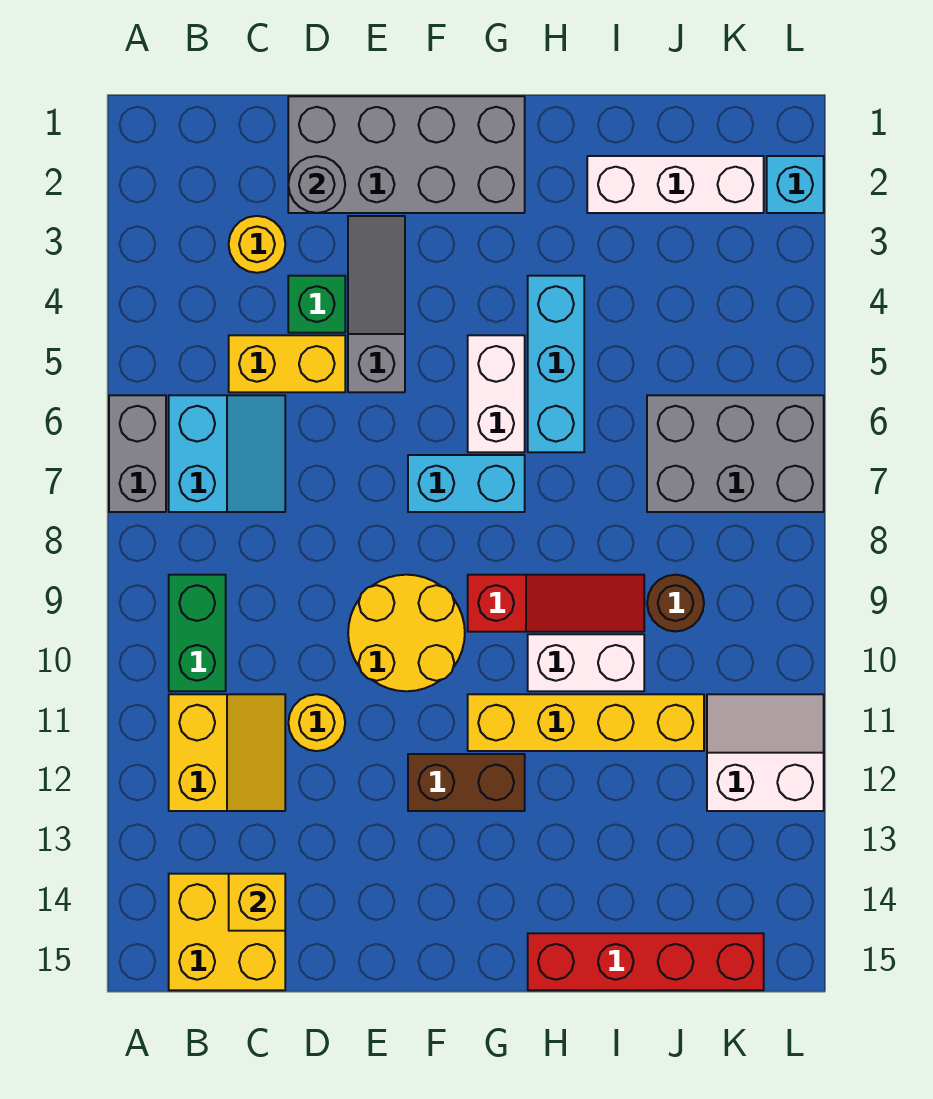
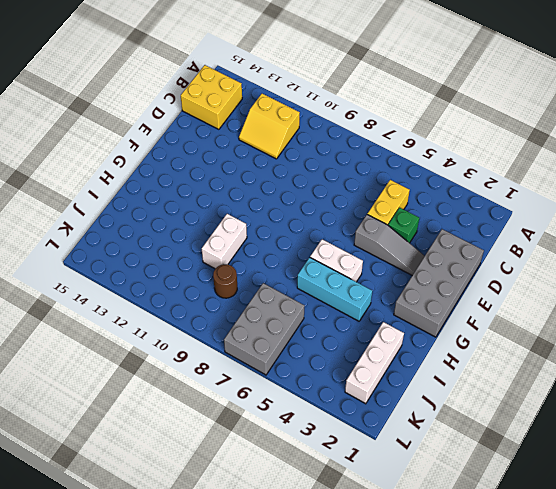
none -> grey 1x2 brick [109,395,166,512]
none -> cyan 2x2 slope [169,395,285,512]
none -> green 1x2 brick [169,575,226,691]

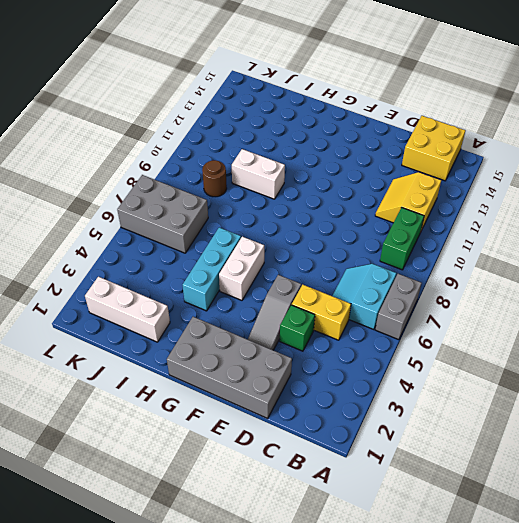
none -> yellow 1x1 round brick [229,216,285,273]
none -> yellow 1x1 round brick [288,694,345,751]
none -> yellow 2x2 round brick [348,575,465,691]

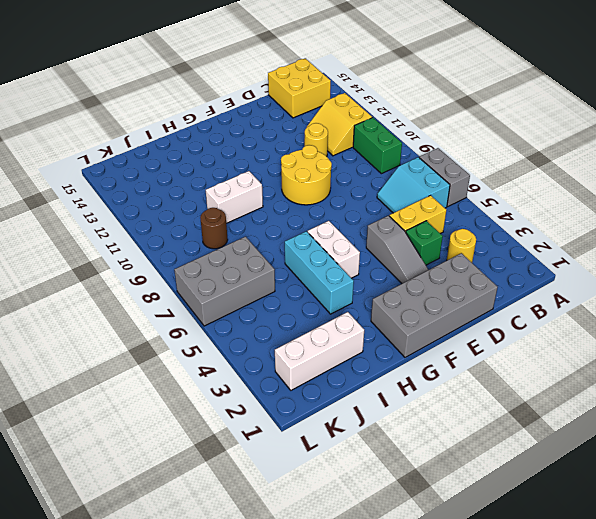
none -> cyan 1x2 brick [408,455,525,512]
none -> brown 1x2 brick [408,754,525,811]
none -> red 1x3 slope [468,575,644,632]

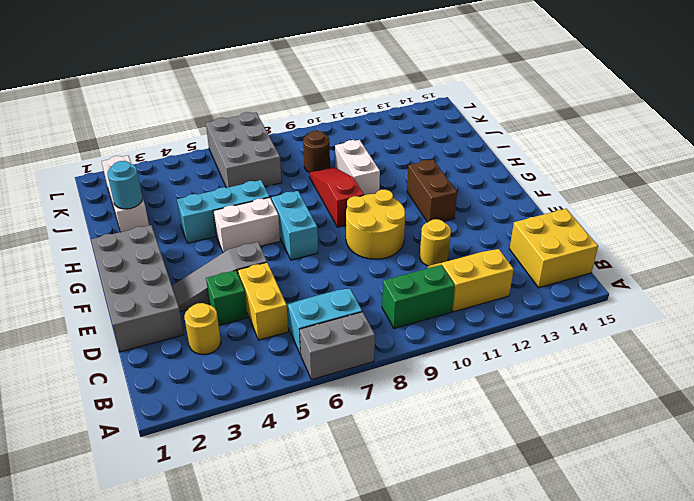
cyan 1x1 round brick [107,161,142,209] -> none
none -> yellow 1x4 brick [468,694,704,751]
none -> red 1x4 brick [528,933,764,990]
none -> white 2x2 slope [707,694,824,811]

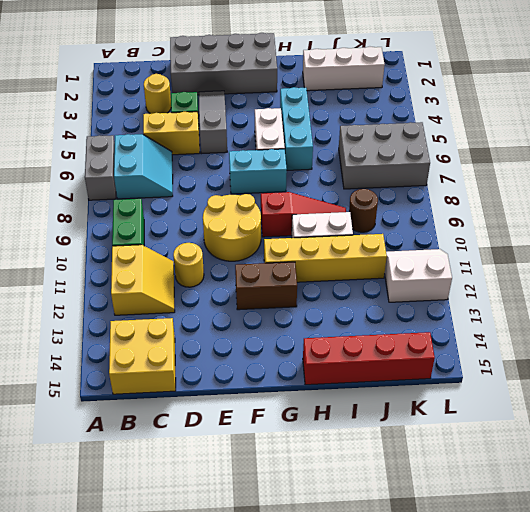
none -> cyan 1x1 brick [767,156,824,213]
none -> yellow 1x1 brick [229,874,285,931]
none -> grey 1x1 round brick [288,156,345,213]

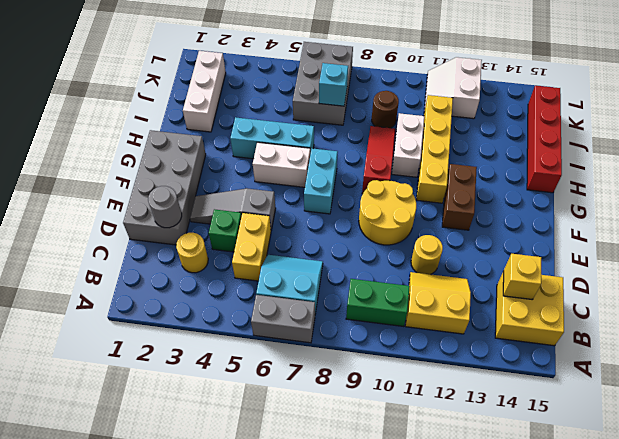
cyan 1x1 brick [319,63,348,106] -> cyan 1x1 brick moved to [767,156,824,213]

